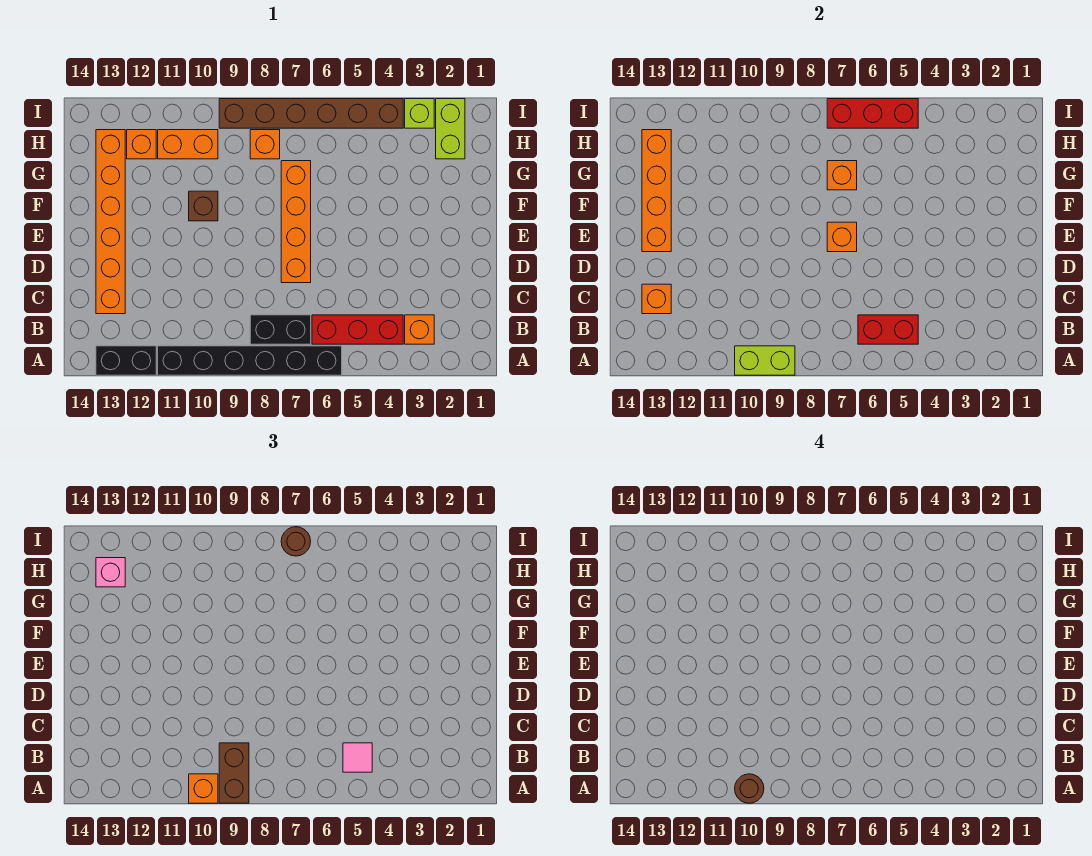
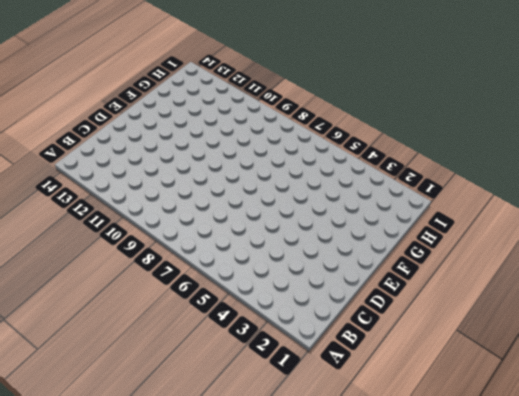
none -> black 1x6 brick [158,346,342,375]
none -> black 1x2 brick [96,346,156,375]
none -> orange 1x1 brick [405,315,434,344]

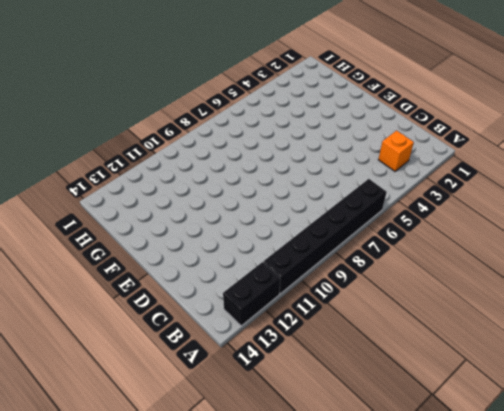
none -> red 1x3 brick [312,315,403,344]
none -> black 1x2 brick [250,315,311,344]
none -> orange 1x6 brick [96,130,125,314]

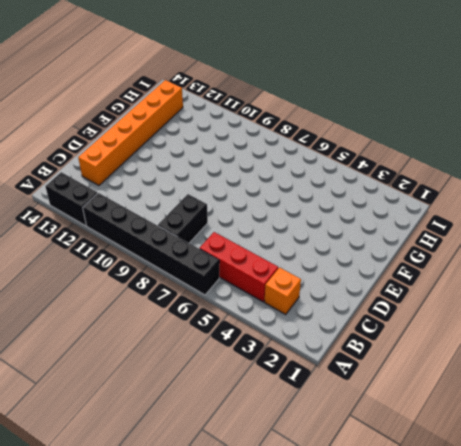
black 1x2 brick [158,194,208,243] -> black 1x2 brick turned to [250,315,311,344]
none -> orange 1x4 brick [281,161,311,283]
none -> brown 1x1 brick [189,191,218,221]
none -> lime 1x2 brick [436,99,465,159]

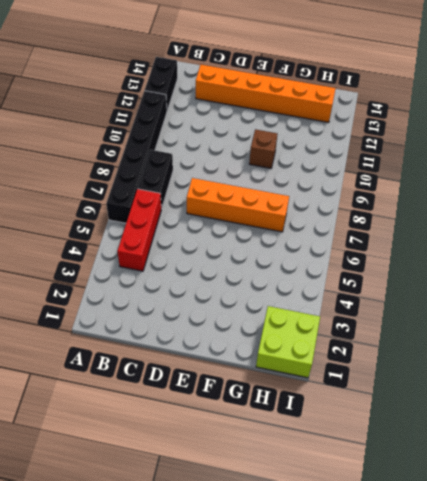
lime 2x2 brick [256,306,320,378] -> lime 1x2 brick [436,99,465,159]
none -> orange 1x1 brick [405,315,434,344]
none -> orange 1x1 brick [250,130,280,159]
none -> orange 1x2 brick [158,130,218,159]

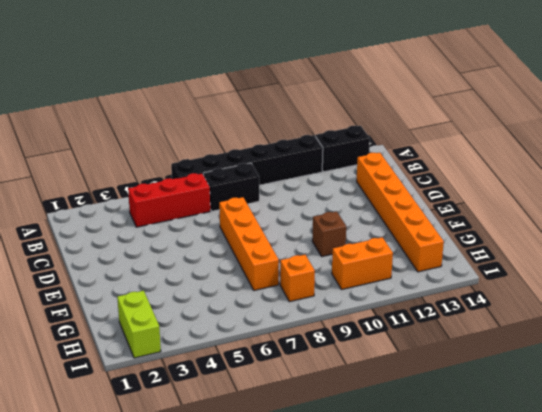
none -> orange 1x1 brick [405,315,434,344]
none -> orange 1x1 brick [127,130,156,159]
none -> lime 1x1 brick [405,99,434,128]

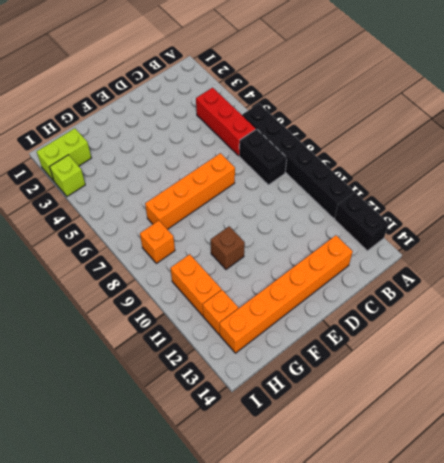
none -> orange 1x1 brick [405,315,434,344]
none -> brown 1x6 brick [219,99,403,128]
none -> lime 1x2 brick [735,346,795,375]

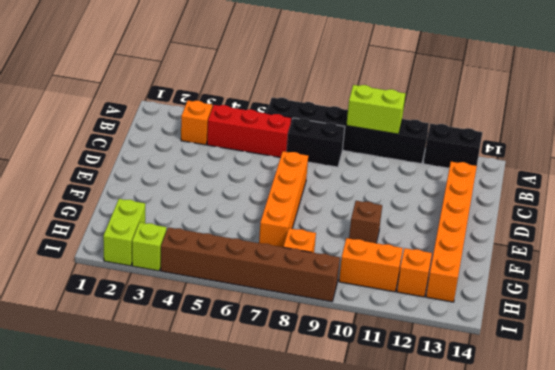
none -> red 1x2 brick [858,315,918,344]
none -> orange 1x1 brick [642,284,671,314]
none -> orange 1x1 brick [827,222,857,252]

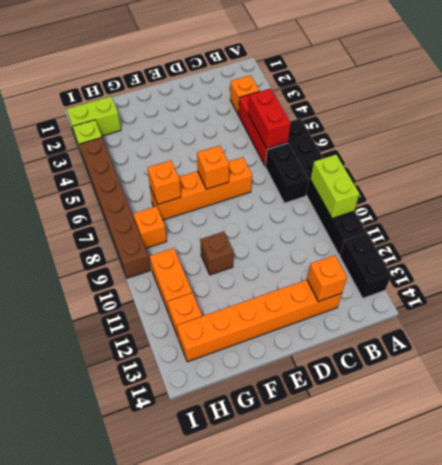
none -> orange 1x4 brick [642,130,671,252]
none -> red 1x3 brick [827,99,918,128]
none -> brown 1x2 brick [219,743,249,803]

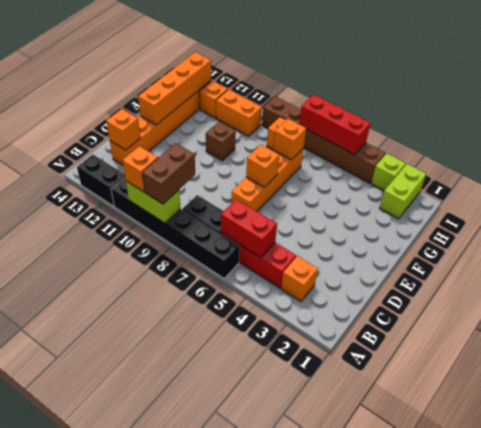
none -> pink 1x1 tile [343,743,372,772]
none -> pink 1x1 brick [96,558,125,587]
none -> brown 1x1 round brick [281,527,311,556]

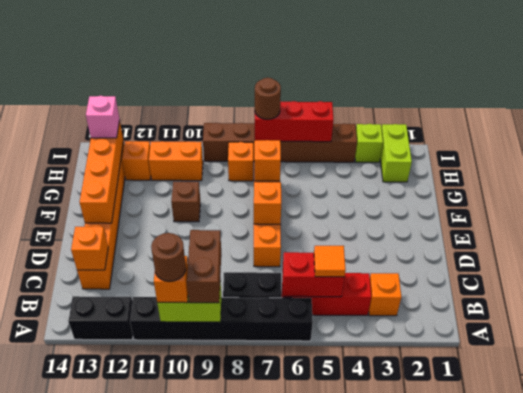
orange 1x1 tile [314,246,346,277] -> pink 1x1 tile [343,743,372,772]

